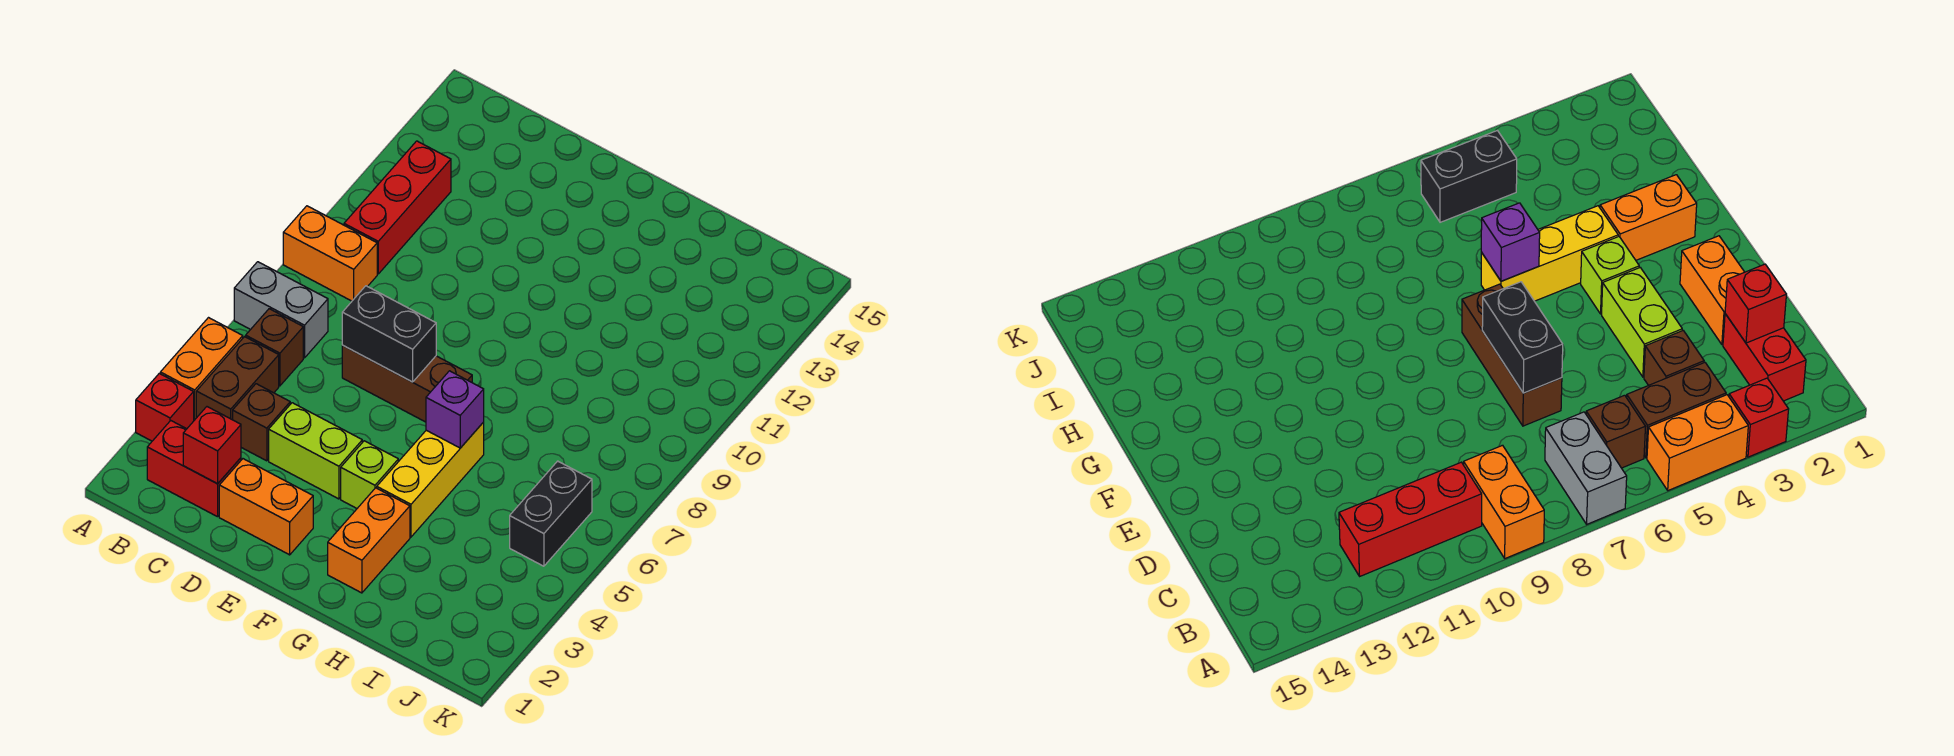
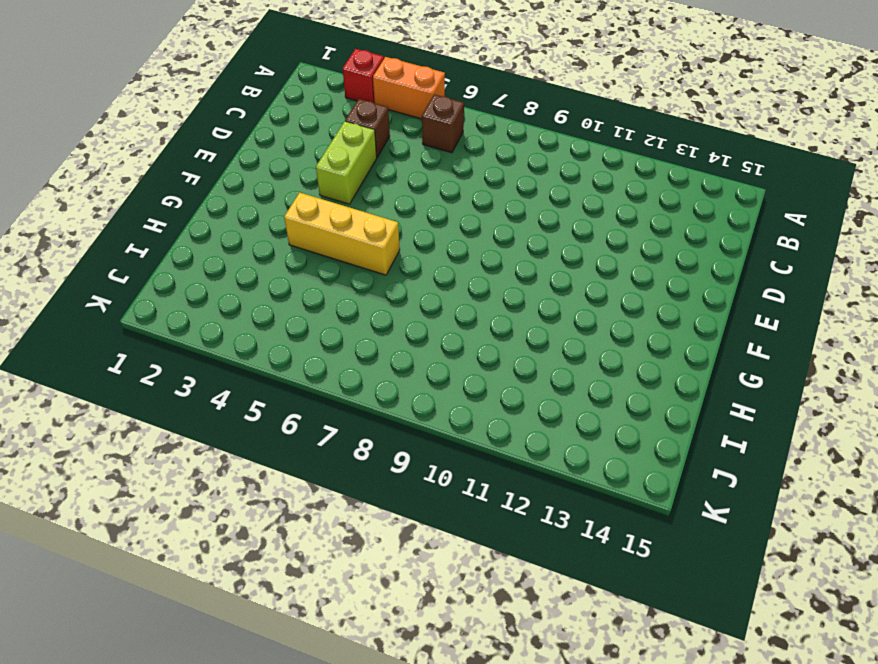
none -> grey 1x2 brick [234,262,328,358]
none -> orange 1x2 brick [283,206,377,301]
none -> red 1x2 brick [147,421,241,517]

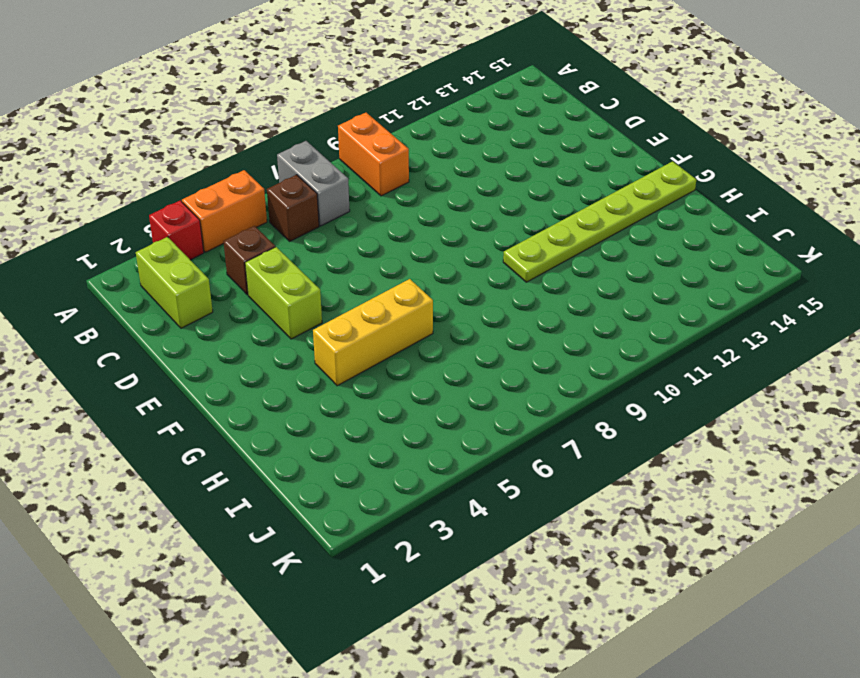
lime 1x2 brick [136,237,213,328] -> red 1x2 brick [147,421,241,517]
lime 1x6 plate [503,161,696,282] -> none
none -> brown 1x2 brick [196,337,279,420]
none -> red 1x3 brick [344,141,451,274]
none -> orange 1x2 brick [219,459,313,555]

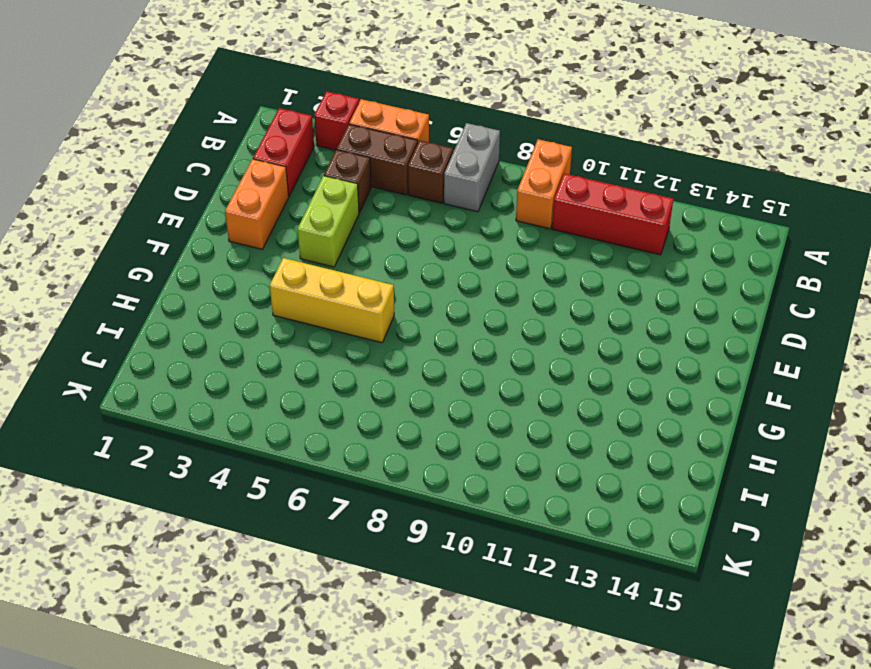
none -> brown 1x3 brick [342,346,472,422]
none -> lime 1x1 brick [341,441,398,508]
none -> orange 1x2 brick [328,488,410,593]

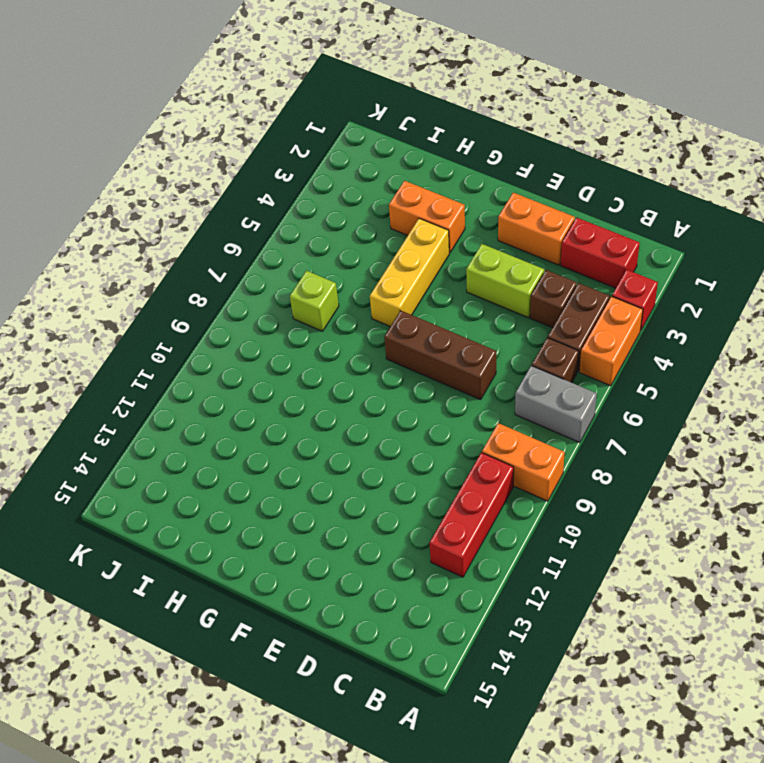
orange 1x2 brick [389,181,465,253] -> orange 1x2 brick turned to [328,488,410,593]
lime 1x1 brick [290,271,339,331] -> lime 1x1 brick moved to [341,441,398,508]
none -> black 1x2 brick [510,461,592,566]
none -> red 1x1 brick [183,407,241,484]
none -> black 1x2 brick [342,286,436,382]

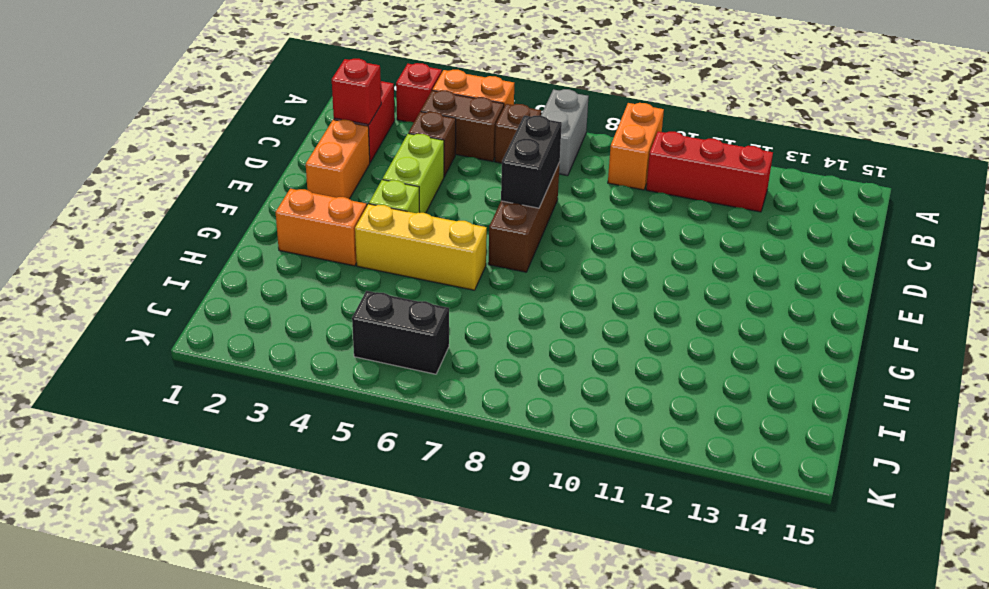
none -> purple 1x1 brick [426,371,484,448]

